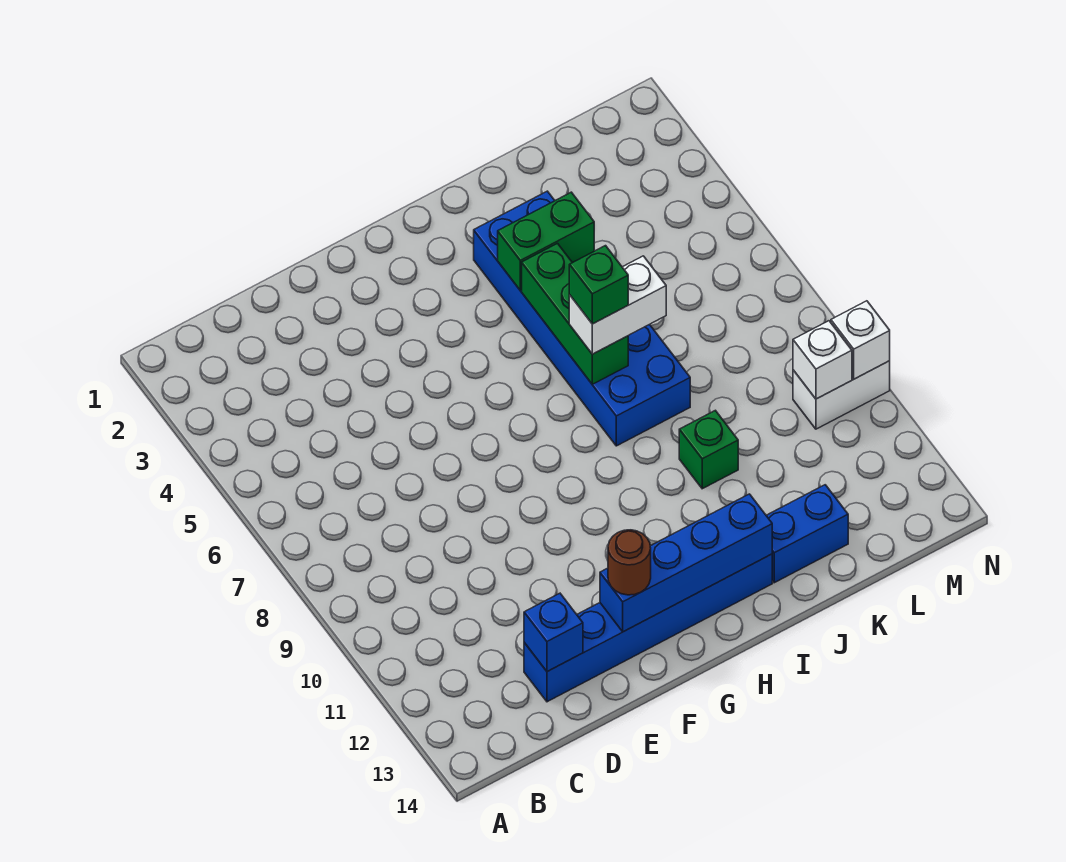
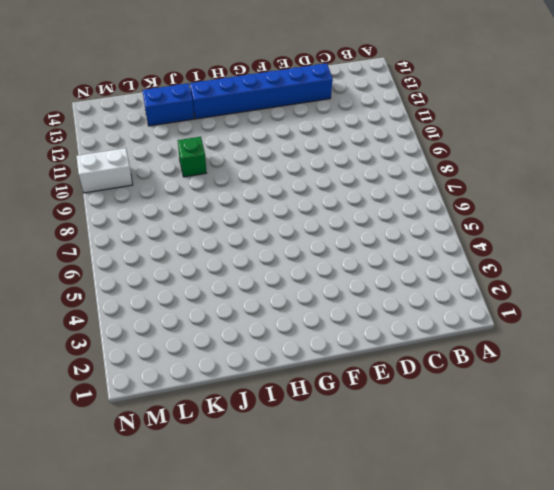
none -> blue 2x6 brick [474,191,690,446]
none -> blue 1x1 brick [524,593,583,672]
none -> blue 1x4 brick [600,494,772,632]

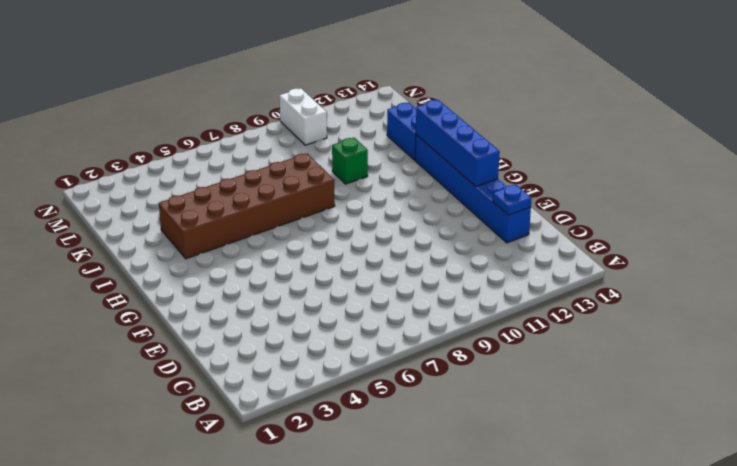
blue 1x1 plate [493,184,532,215] -> blue 1x1 brick [524,593,583,672]
brown 2x6 brick [159,153,335,259] -> blue 2x6 brick [474,191,690,446]
none -> green 1x2 brick [498,192,594,290]
none -> green 1x3 brick [522,243,628,384]
none -> white 1x1 brick [793,321,852,399]

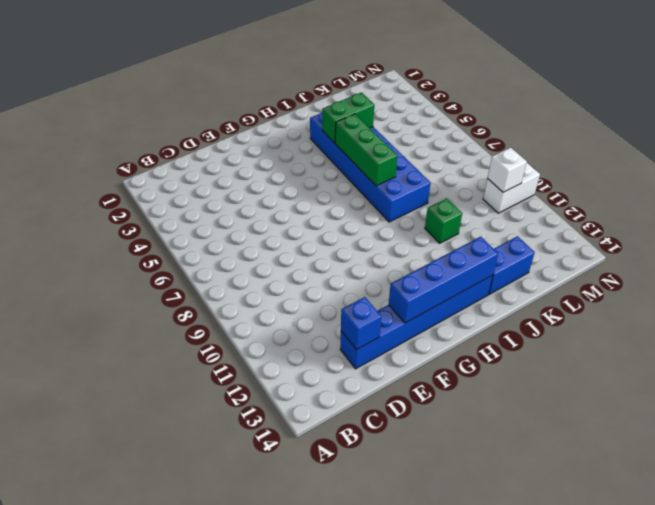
none -> white 1x1 brick [831,301,890,379]
none -> brown 1x1 round brick [608,530,651,595]
none -> white 1x2 brick [569,256,666,354]

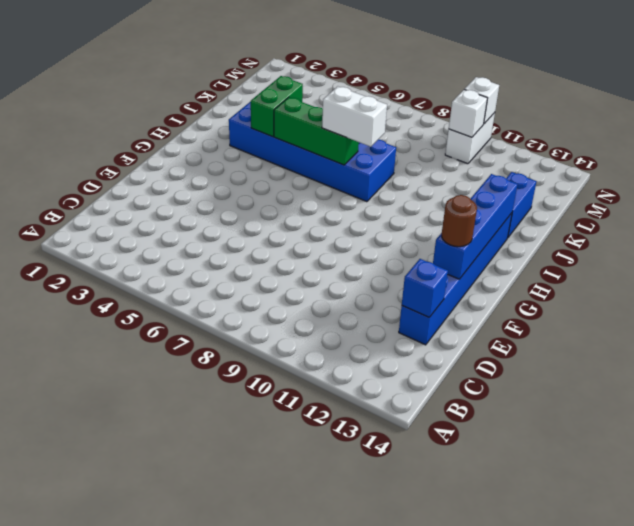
white 1x2 brick [322,86,387,147] -> white 1x2 brick turned to [569,256,666,354]
none -> green 1x1 brick [679,410,738,489]
none -> green 1x1 brick [569,246,628,324]

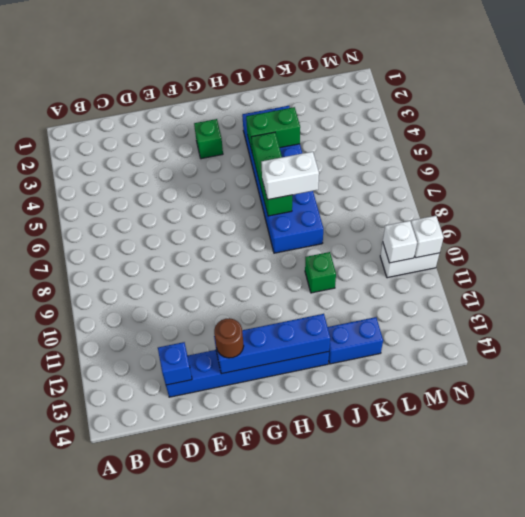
green 1x1 brick [194,119,223,159] -> green 1x1 brick moved to [569,246,628,324]

